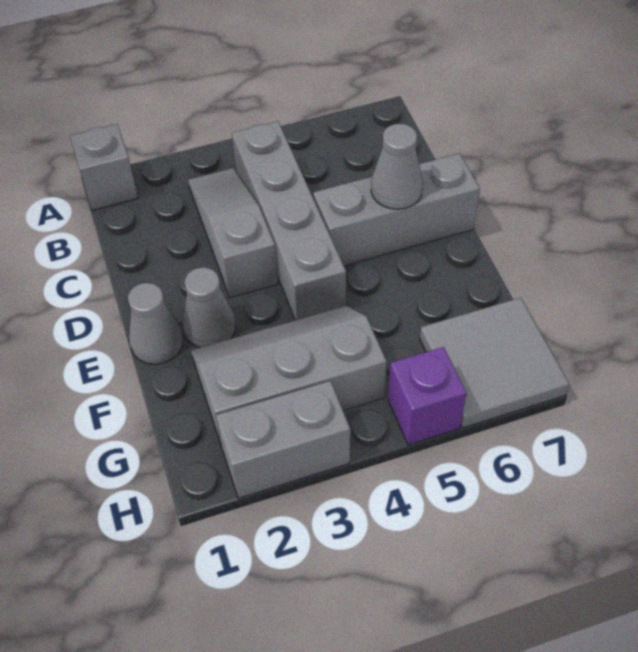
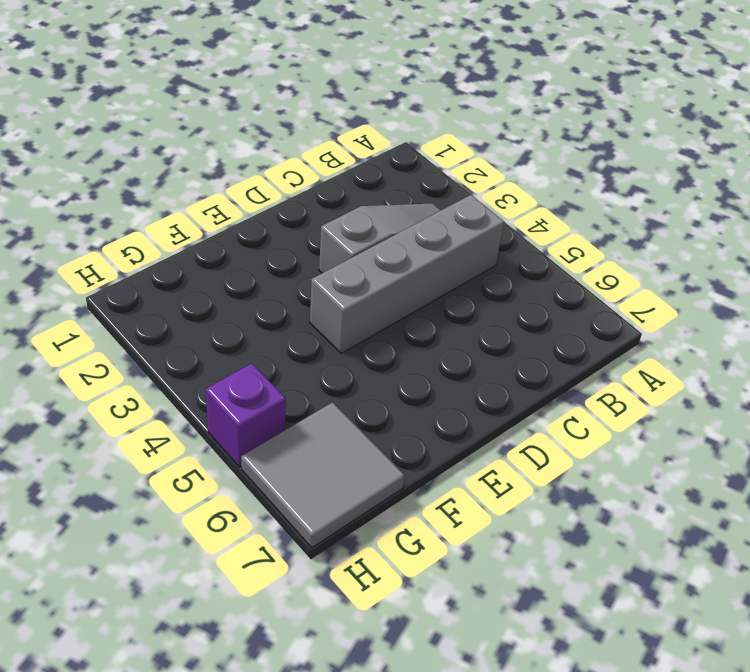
none -> grey 1x1 brick [70,124,138,210]
none -> grey 1x3 brick [313,153,480,266]

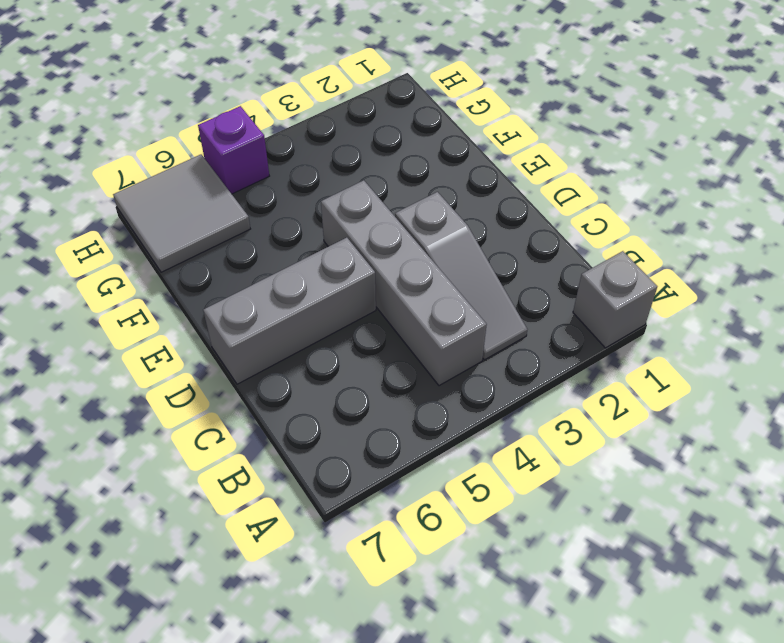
none -> grey 1x1 cone [128,283,183,364]
none -> grey 1x1 cone [183,267,236,348]

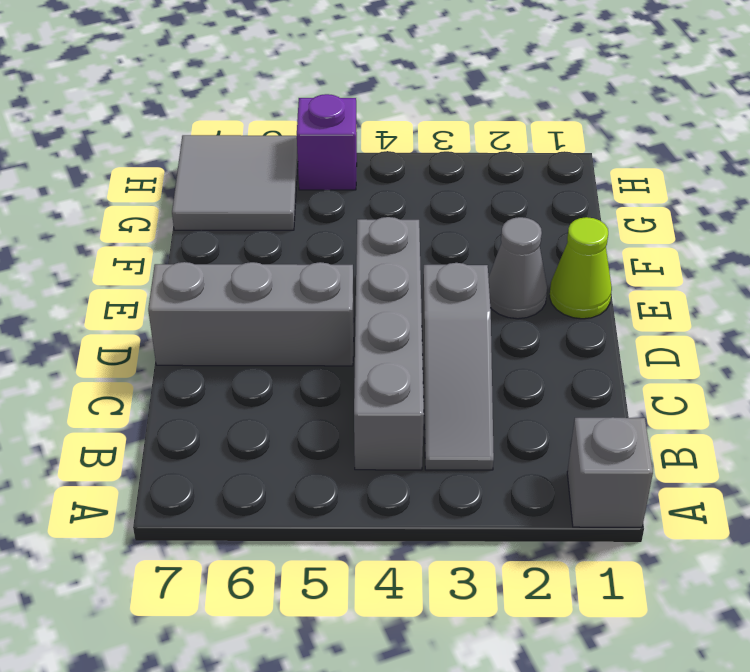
lime 1x1 cone [549,217,612,319] -> grey 1x1 cone [128,283,183,364]
none -> grey 2x3 slope [191,306,387,446]
none -> grey 1x2 brick [216,381,350,498]

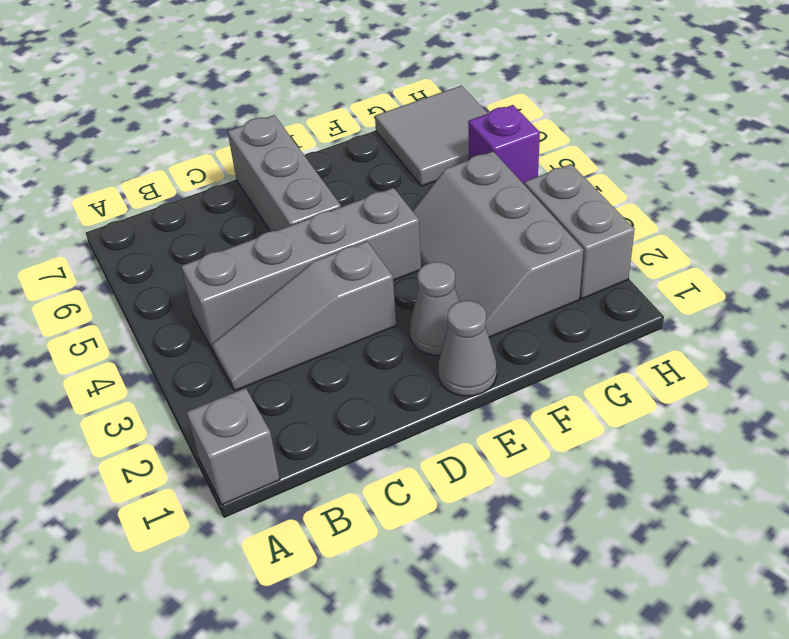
none -> grey 1x1 cone [371,124,423,209]

